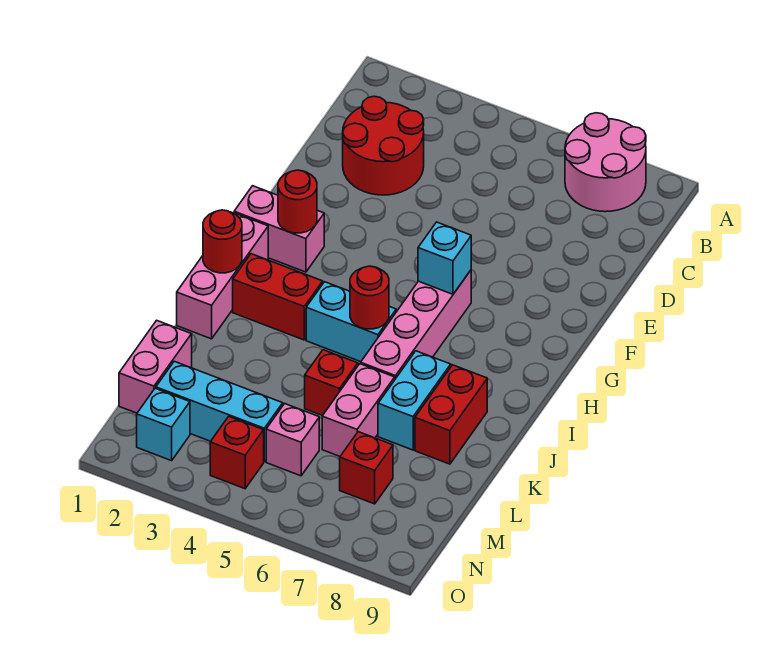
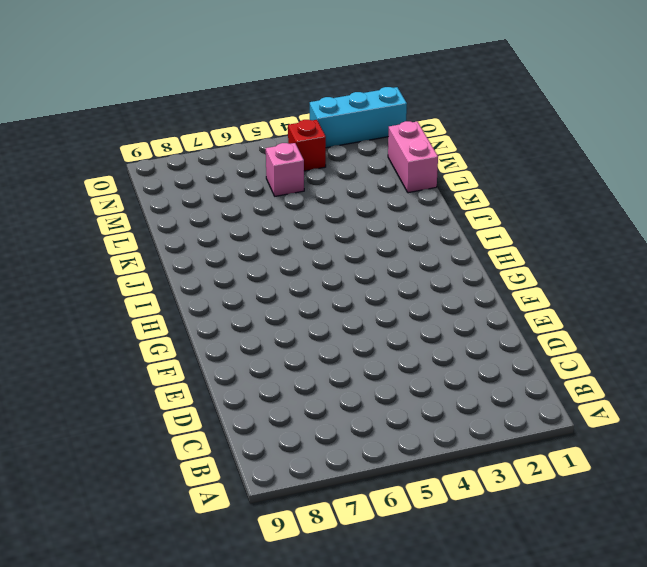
cyan 1x3 brick [310,87,407,148] -> cyan 1x3 brick moved to [156,361,283,462]
none -> pink 2x2 round brick [565,113,646,212]
none -> red 2x2 round brick [343,96,424,195]
none -> pink 1x2 brick [234,186,324,272]

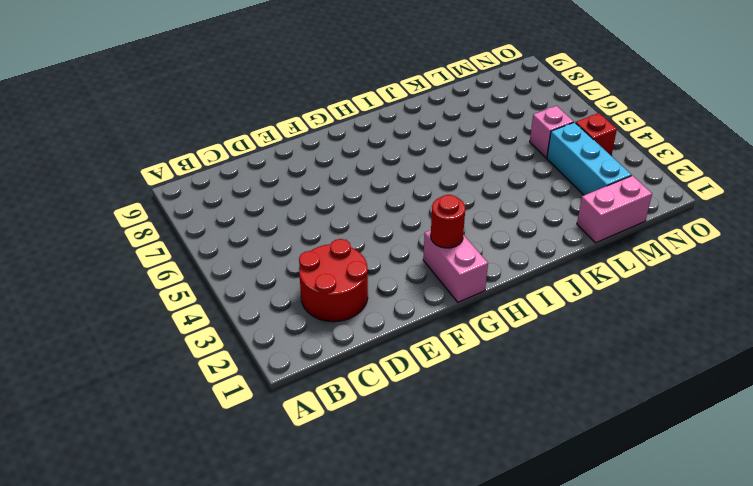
none -> pink 2x2 round brick [565,113,646,212]
none -> pink 1x4 brick [361,270,471,379]
none -> pink 1x3 brick [177,213,268,339]

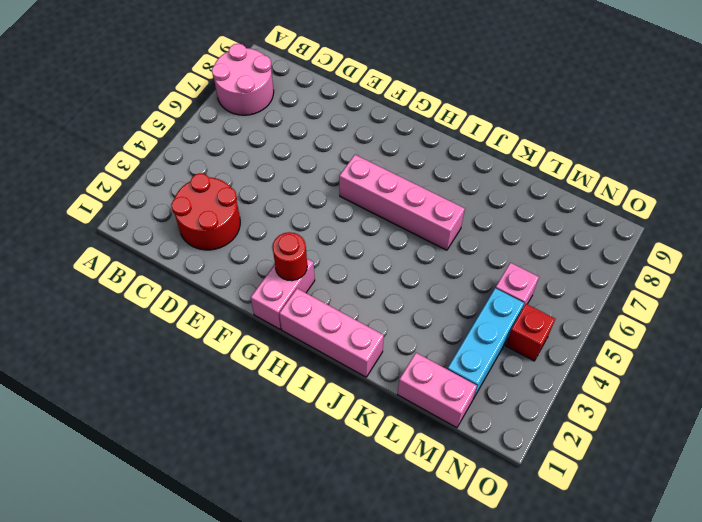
none -> red 1x2 brick [233,254,323,340]
none -> cyan 1x2 brick [306,282,396,362]
none -> cyan 1x2 brick [378,351,451,450]

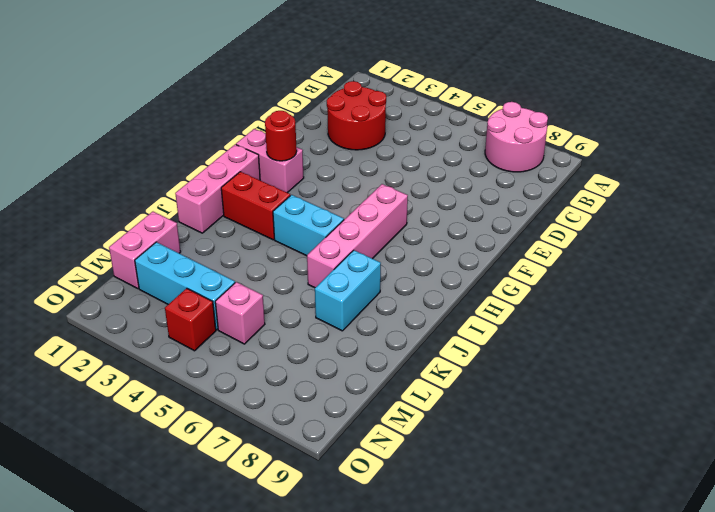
none -> red 1x2 brick [415,365,487,464]
none -> red 1x1 brick [305,350,358,416]
none -> pink 1x2 brick [322,364,395,456]

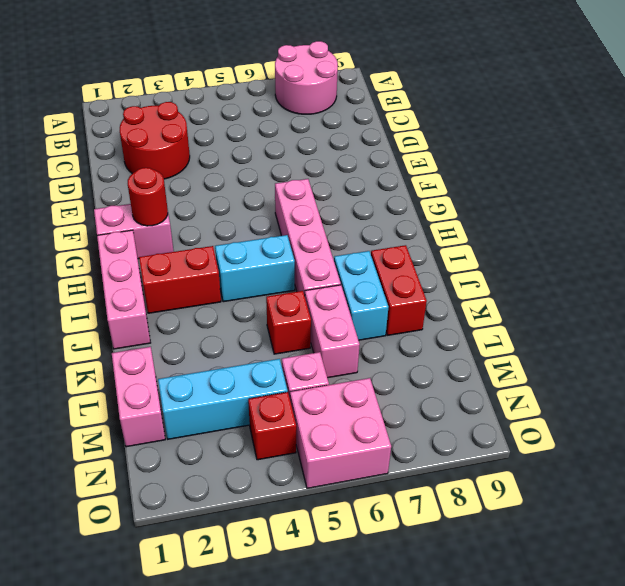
pink 2x2 brick [290,378,391,488] -> none
none -> red 1x1 brick [340,432,393,504]
none -> cyan 1x1 brick [137,388,190,461]
none -> cyan 1x1 brick [418,222,471,294]

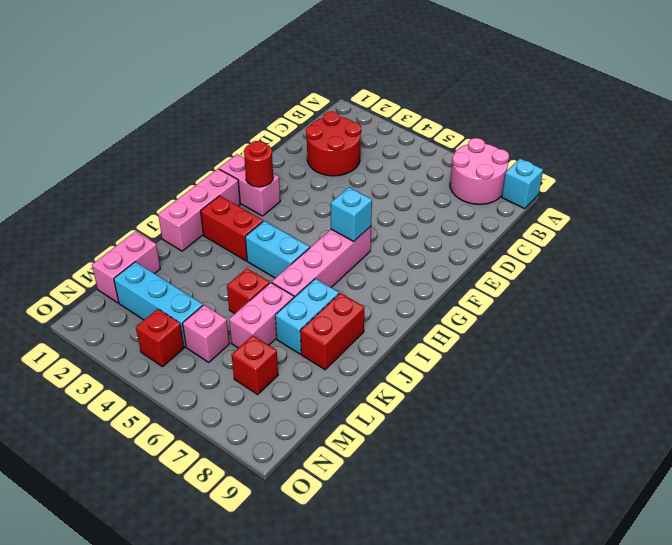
cyan 1x1 brick [502,159,543,209] -> cyan 1x1 brick moved to [137,388,190,461]
none -> red 1x1 round brick [203,210,242,273]
none -> red 1x1 round brick [350,266,389,329]

